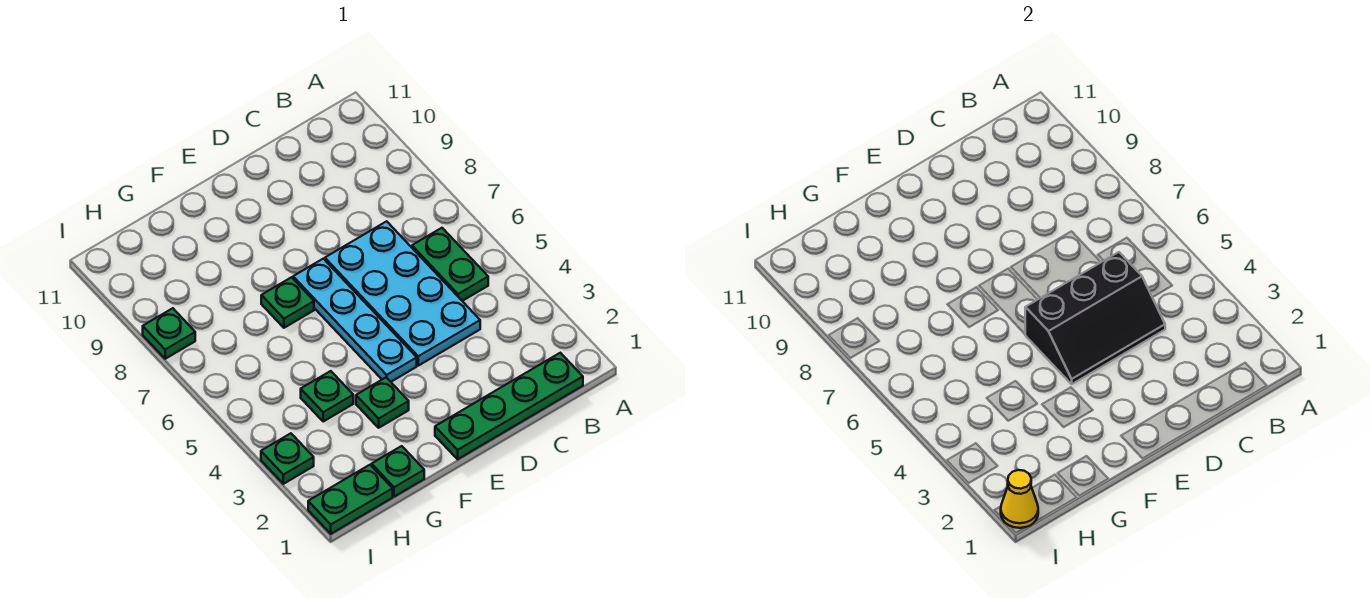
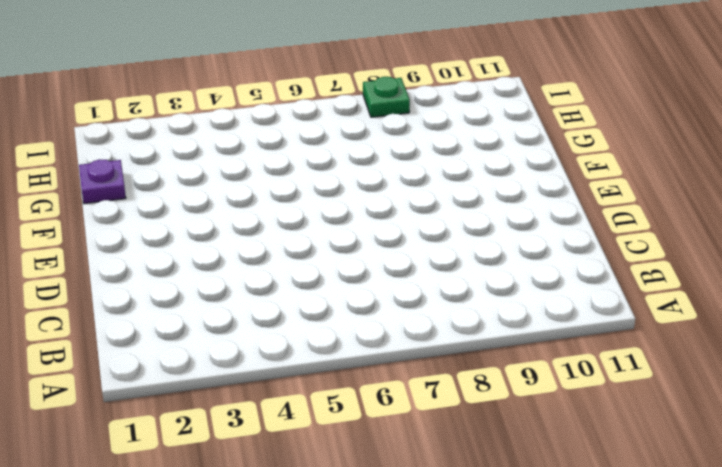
purple 1x1 plate [79,160,126,204] -> green 1x1 plate [372,446,424,497]
none -> green 1x4 plate [435,353,583,459]
none -> green 1x2 plate [412,228,488,301]
none -> cyan 2x4 plate [325,221,480,366]

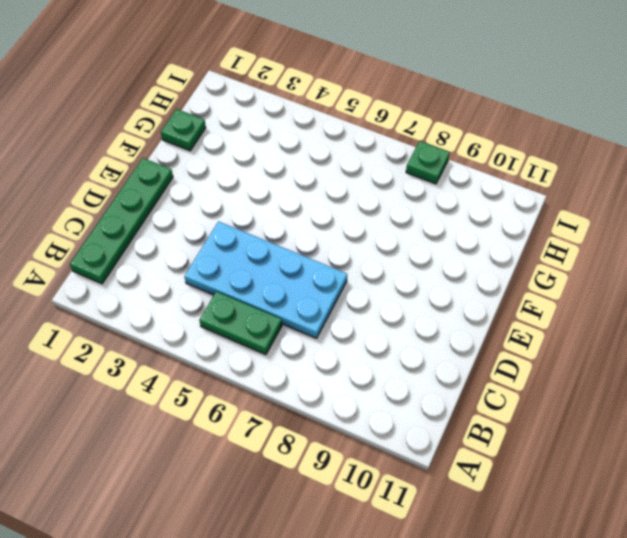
none -> cyan 1x4 plate [293,259,417,382]
none -> green 1x1 plate [356,377,409,428]
none -> green 1x1 plate [261,277,314,328]

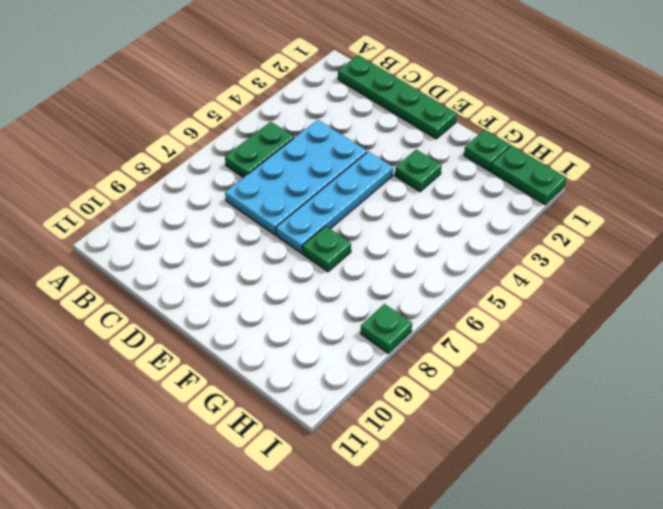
none -> green 1x1 plate [301,371,353,421]
none -> green 1x1 plate [261,433,314,484]
none -> black 2x3 slope [1025,252,1165,384]

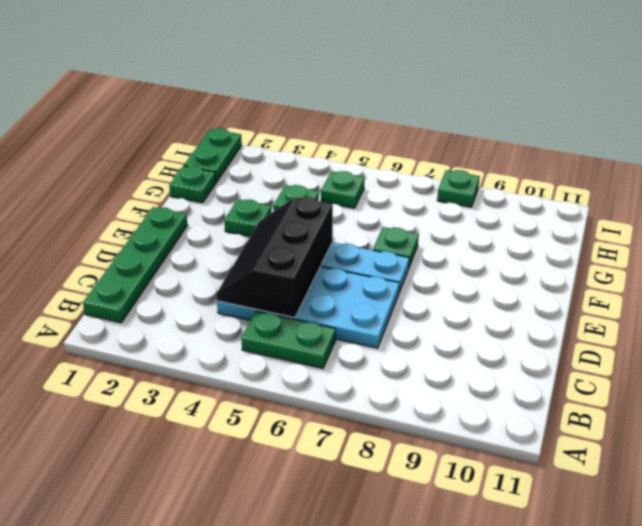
green 1x1 plate [321,171,365,208] -> green 1x1 plate moved to [261,433,314,484]
none -> yellow 1x1 cone [1001,470,1038,528]

